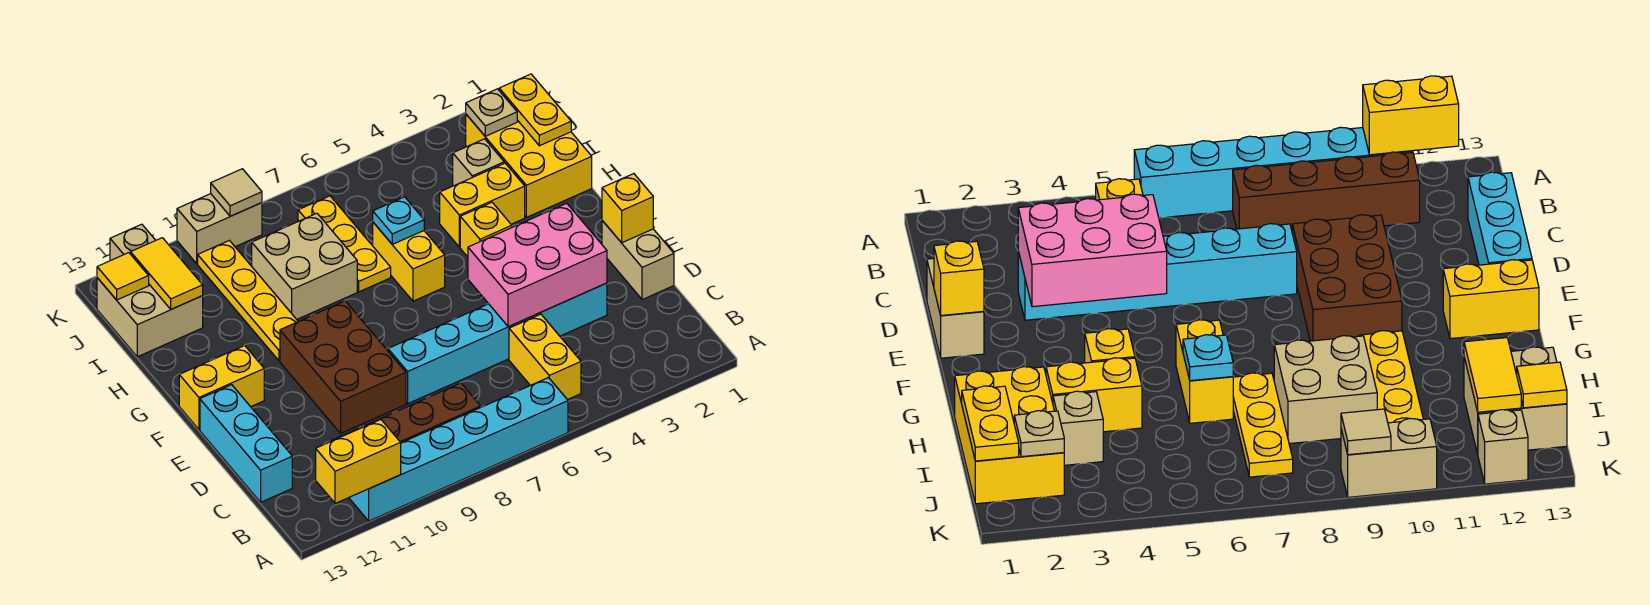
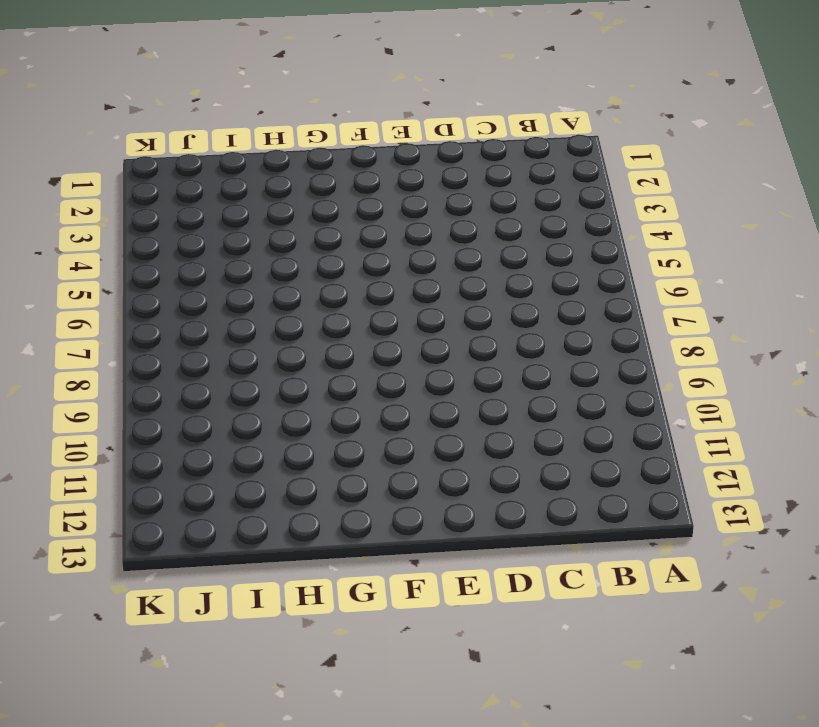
none -> cyan 1x6 brick [349,378,568,521]
none -> yellow 1x2 brick [509,314,581,400]
none -> brown 1x4 brick [329,383,481,443]

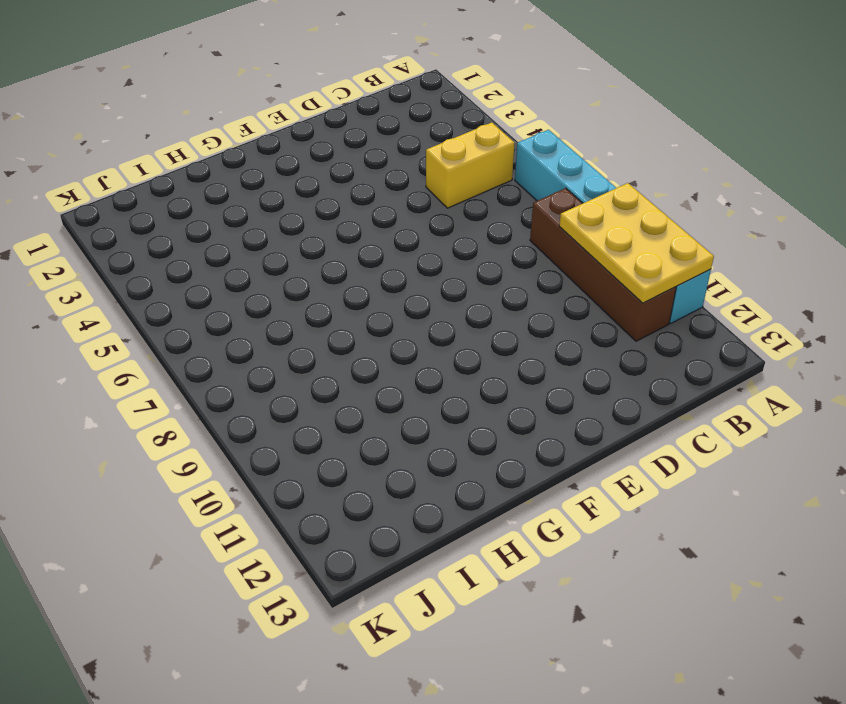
yellow 2x3 plate [559,183,714,303] -> yellow 1x2 brick [316,420,401,504]
none -> cyan 1x3 brick [200,385,292,502]
none -> tan 1x2 brick [602,220,674,300]
none -> cyan 1x6 brick [388,283,607,404]

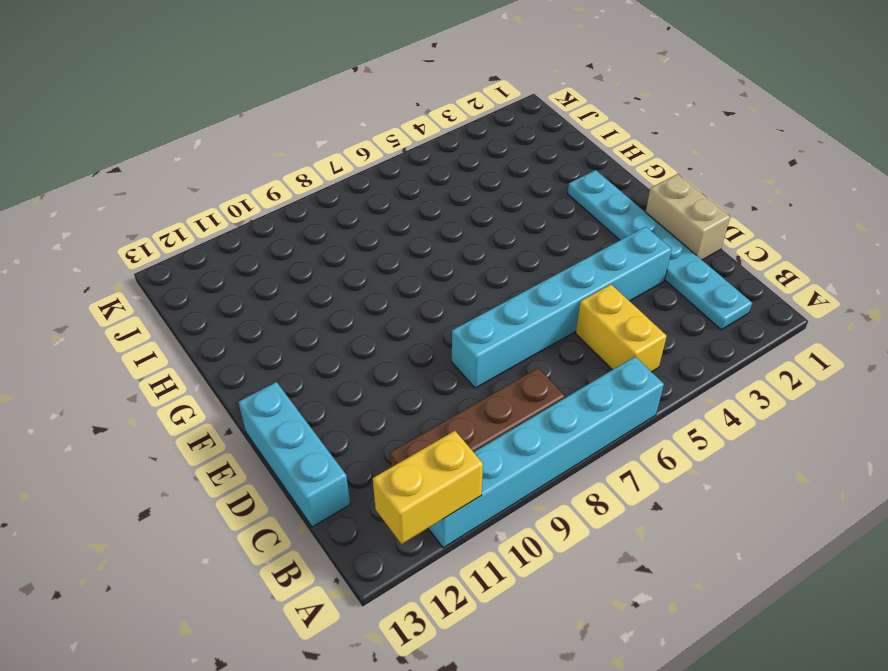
cyan 1x6 plate [568,170,752,330] -> none
none -> brown 2x3 brick [280,301,406,433]
none -> yellow 1x2 brick [179,346,264,430]
none -> yellow 1x1 brick [460,202,512,257]

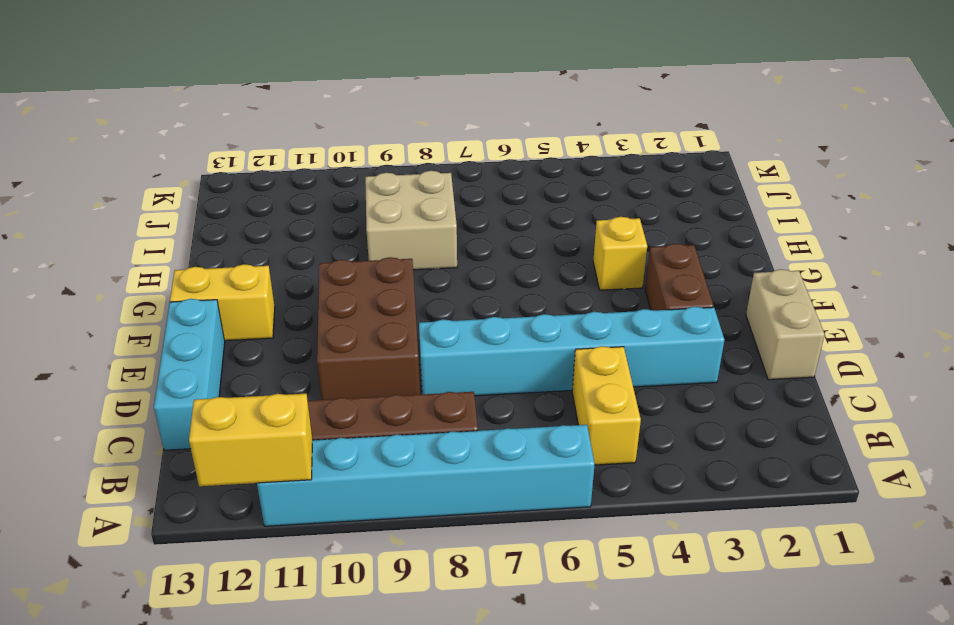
brown 1x2 brick [645,244,714,310] -> none
none -> yellow 1x2 brick [373,222,445,301]
none -> yellow 1x4 plate [198,240,298,361]
none -> yellow 2x3 brick [466,114,592,217]

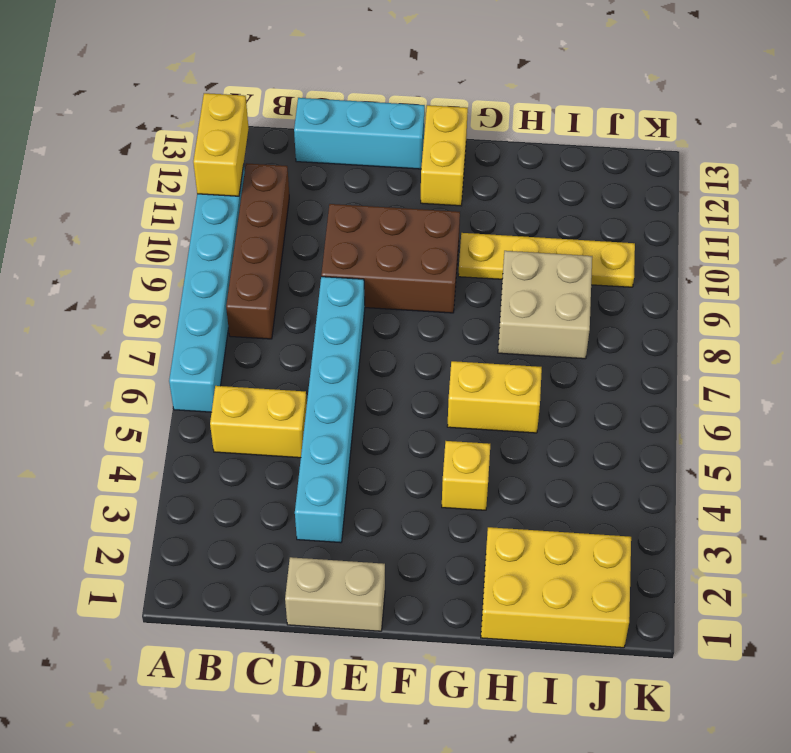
none -> yellow 1x2 brick [440,163,525,247]
none -> yellow 1x3 plate [298,196,391,292]
none -> tan 1x1 brick [453,139,504,186]

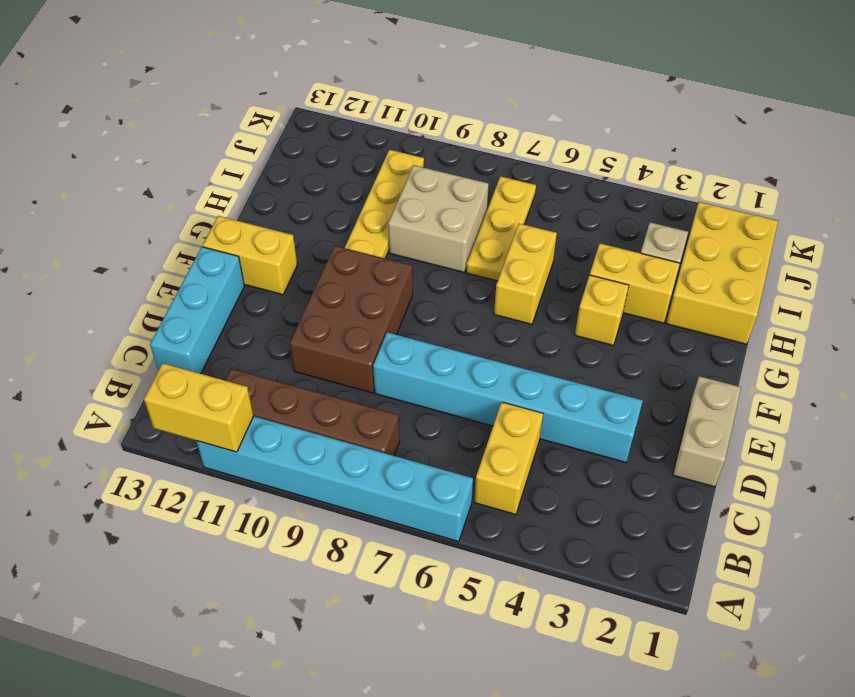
none -> tan 2x2 brick [97,278,203,357]
none -> tan 1x2 brick [177,194,262,263]
none -> tan 1x1 brick [110,224,156,261]

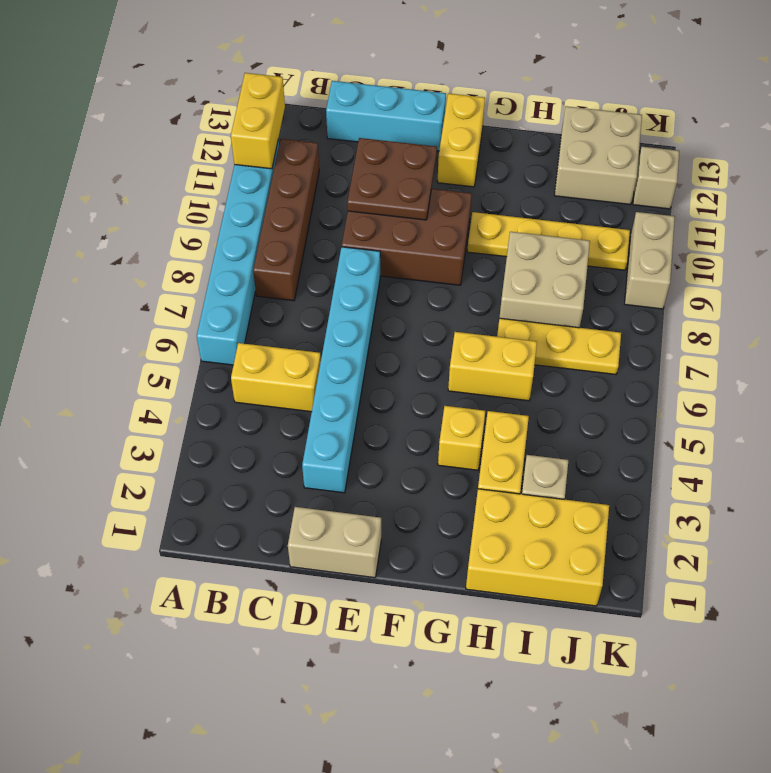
brown 2x2 plate [347,138,437,220] -> none
none -> pink 2x3 brick [468,203,607,327]
none -> yellow 1x1 brick [602,174,653,243]
none -> cyan 1x1 plate [373,197,424,244]

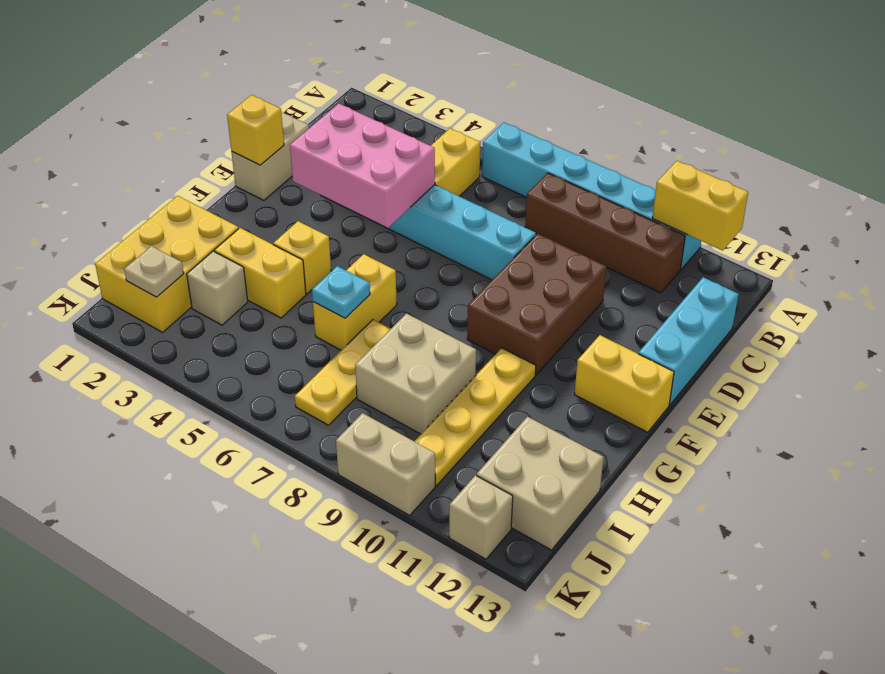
none -> yellow 1x2 plate [499,74,571,146]
none -> yellow 1x2 tile [131,238,203,309]
none -> yellow 1x1 tile [97,253,149,300]

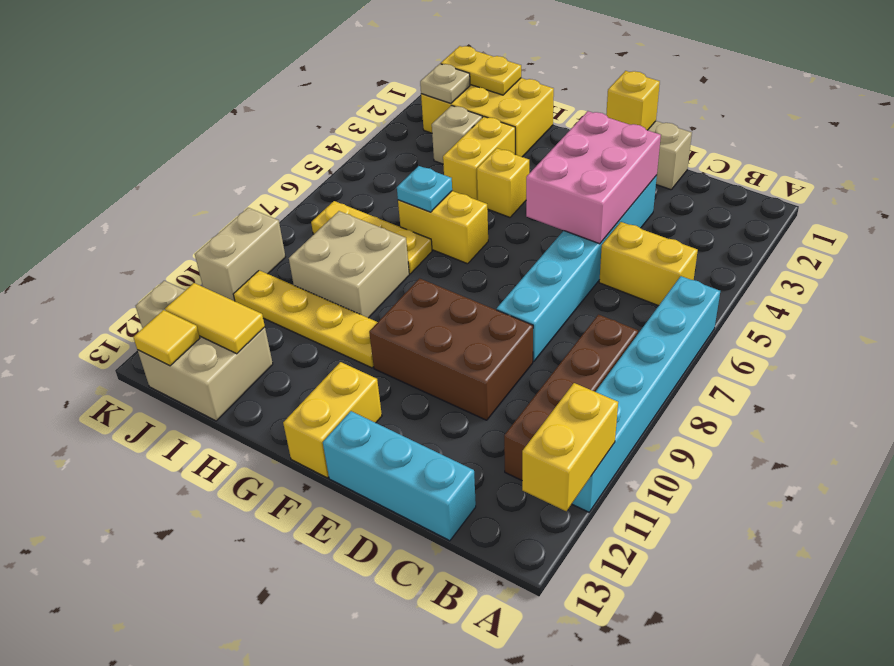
none -> tan 1x1 tile [211,169,262,216]

